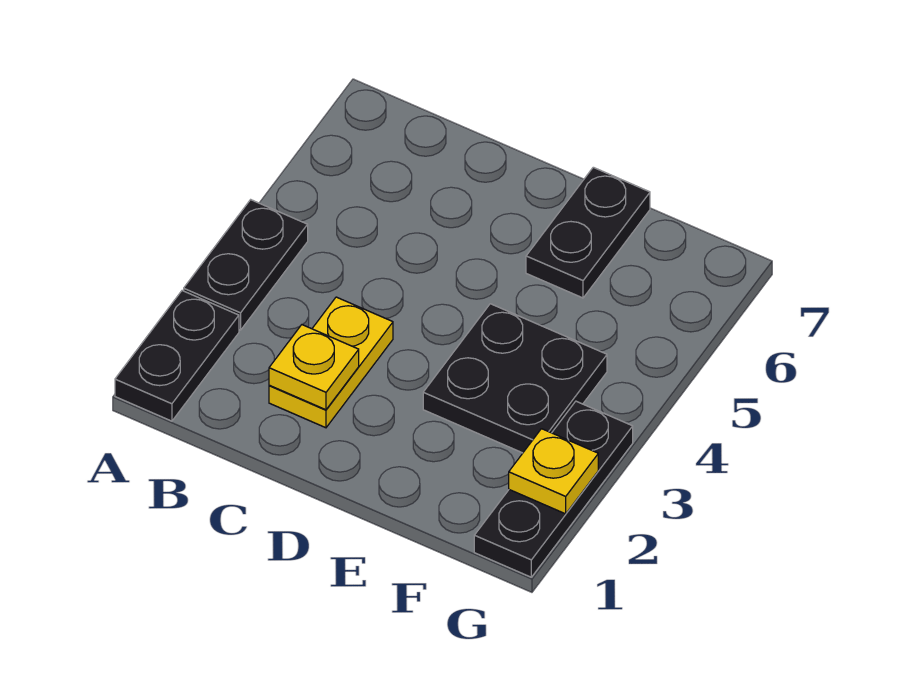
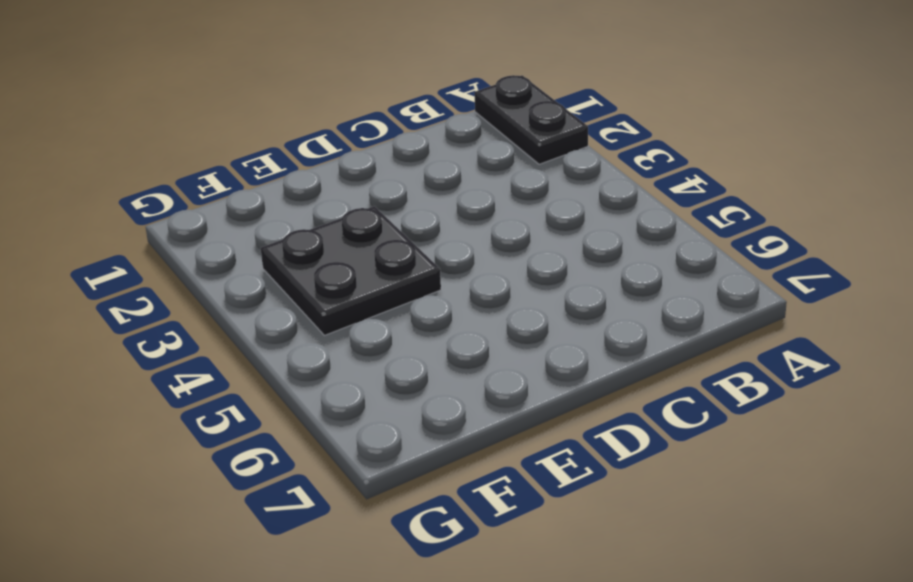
none -> black 1x2 plate [184,200,308,330]
none -> yellow 1x2 plate [269,297,393,428]

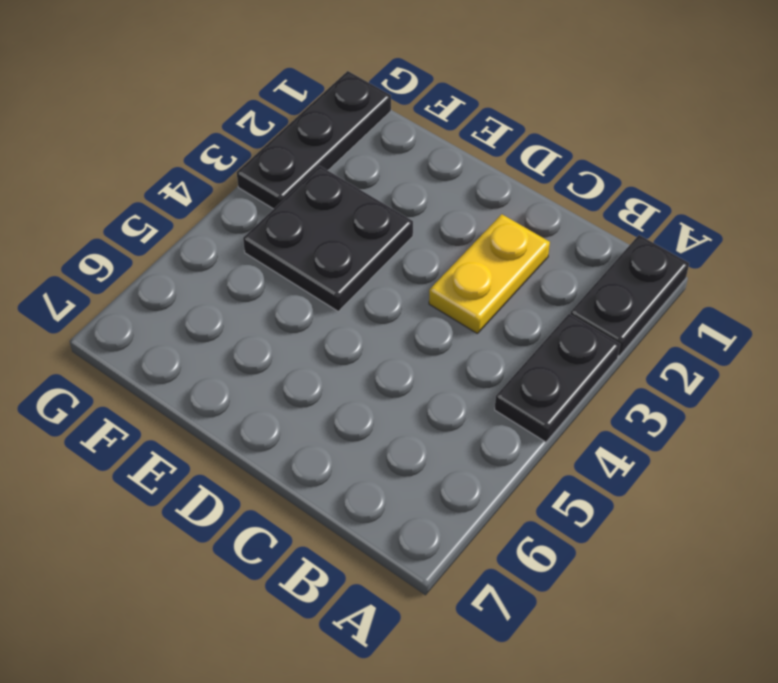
none -> black 1x2 plate [526,167,650,298]
none -> yellow 1x1 plate [269,325,359,410]

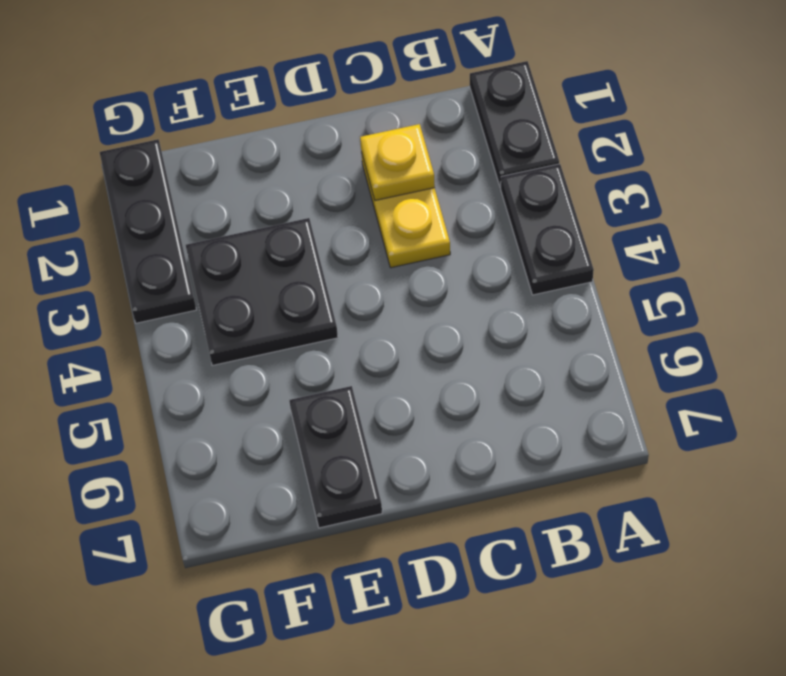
none -> yellow 1x1 plate [509,429,598,514]

